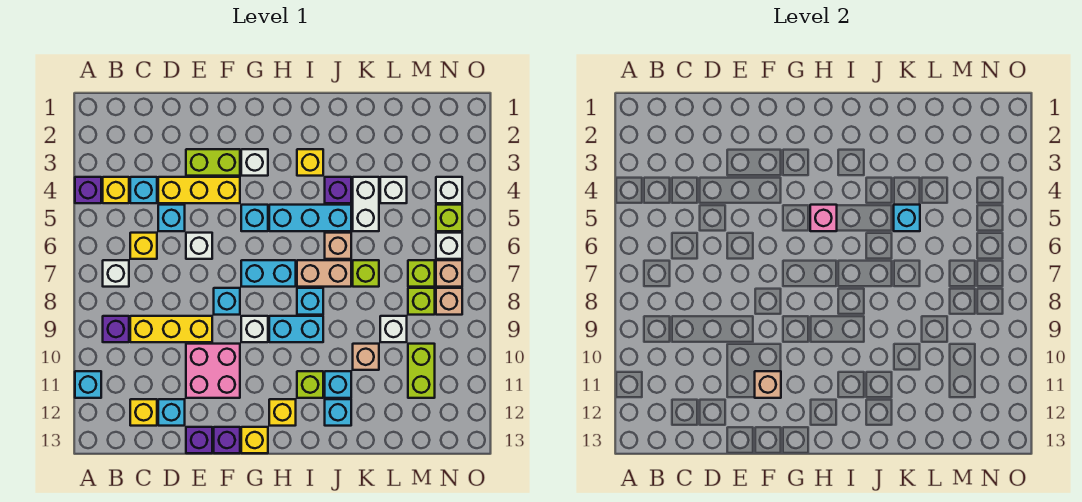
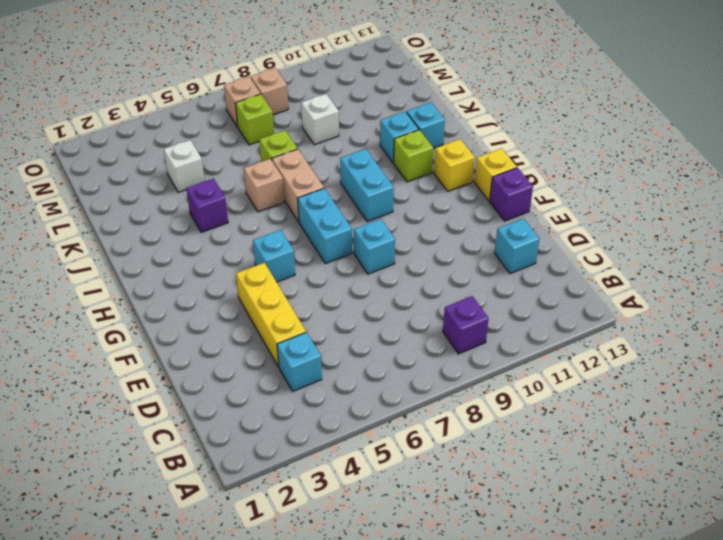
none -> purple 1x1 brick [75,177,101,203]
none -> cyan 1x1 brick [75,371,101,398]
none -> yellow 1x1 brick [103,177,129,203]
none -> white 1x1 brick [103,260,129,287]

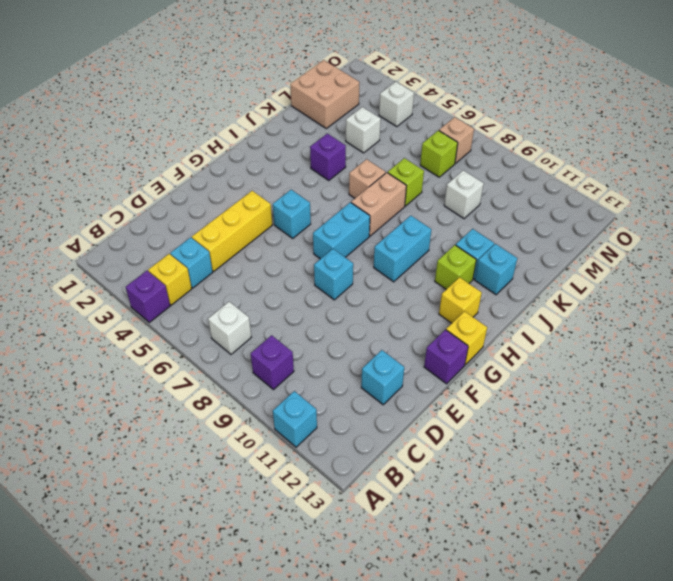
tan 2x2 brick [290,60,359,128] -> none
none -> yellow 1x1 brick [130,233,157,259]
none -> yellow 1x3 brick [130,316,212,342]
none -> yellow 1x1 brick [130,399,157,426]
none -> cyan 1x1 brick [158,205,185,231]

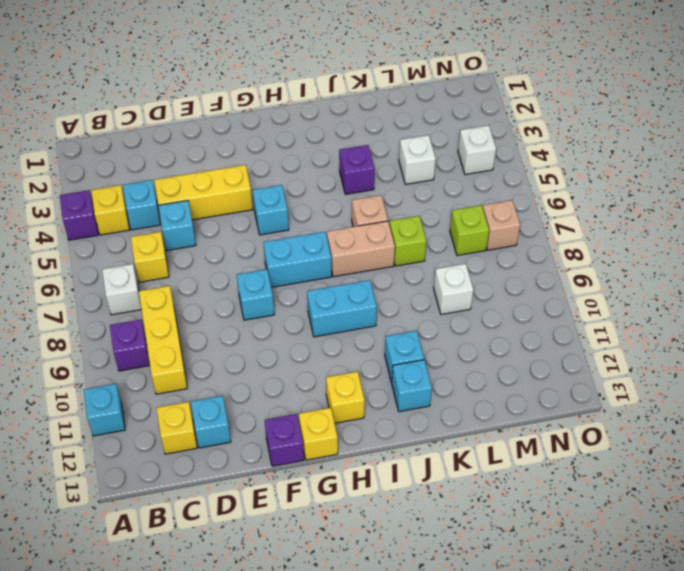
yellow 1x3 brick [139,286,187,394] -> yellow 1x3 brick turned to [130,316,212,342]
none -> lime 1x2 brick [186,149,240,176]
none -> white 1x1 brick [186,233,212,259]
none -> pink 2x2 brick [186,344,240,398]
none -> purple 1x1 brick [186,427,212,453]

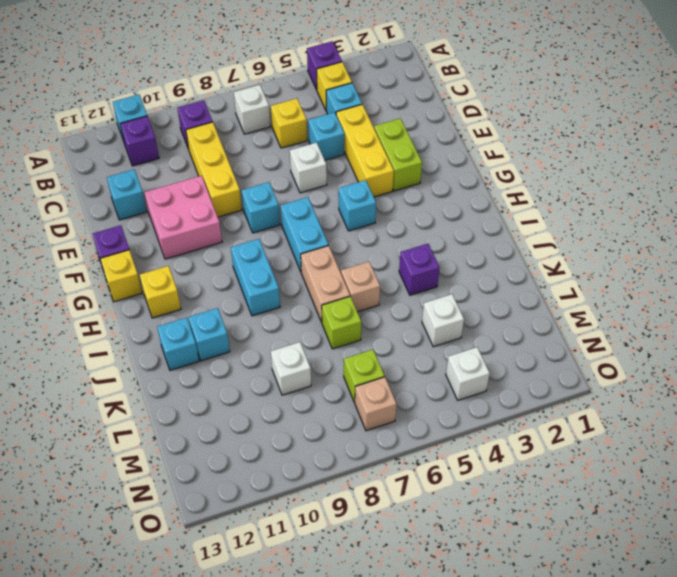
purple 1x1 brick [120,116,159,166] -> purple 1x1 brick moved to [186,427,212,453]
none -> yellow 1x1 brick [130,399,157,426]
none -> white 1x1 brick [241,149,268,176]
none -> white 1x1 brick [241,316,268,342]
none -> cyan 1x3 brick [269,205,351,231]

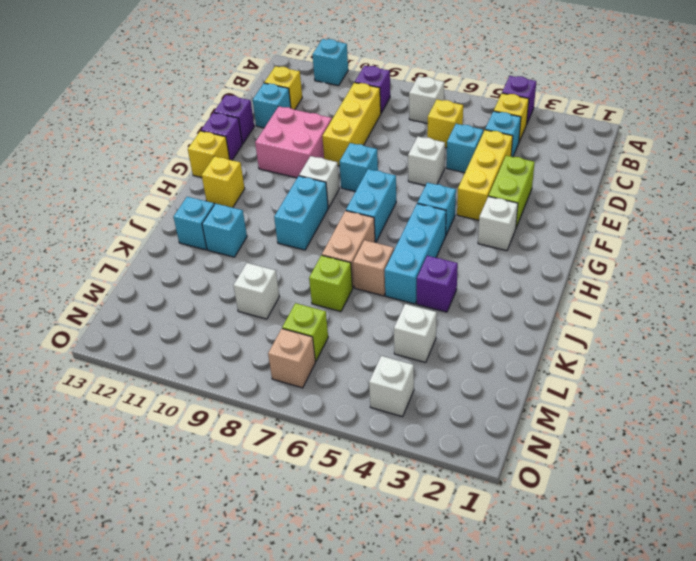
none -> yellow 1x1 brick [297,149,323,176]
none -> cyan 1x1 brick [297,288,323,315]
none -> lime 1x1 brick [297,371,323,398]
none -> white 1x2 brick [353,177,379,231]

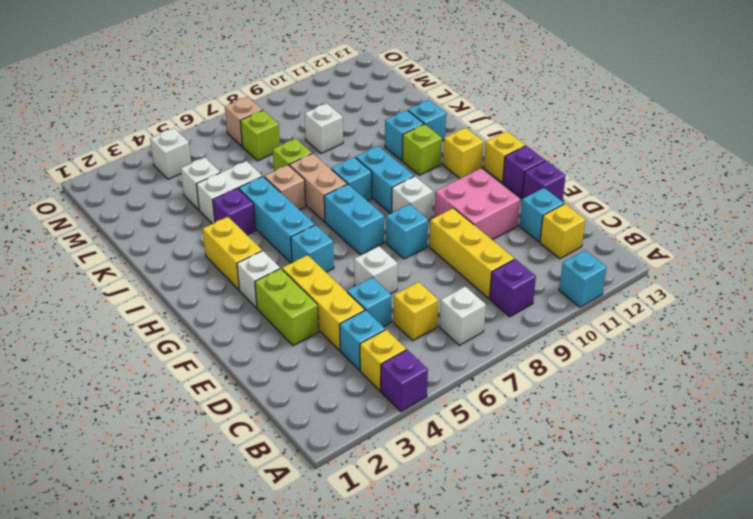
yellow 1x2 brick [203,217,262,290] -> yellow 1x1 brick [297,149,323,176]
none -> tan 1x1 brick [353,344,379,370]
none -> lime 1x1 brick [408,288,435,315]
none -> lime 1x2 brick [408,344,435,398]
none -> lime 1x1 brick [436,205,462,231]

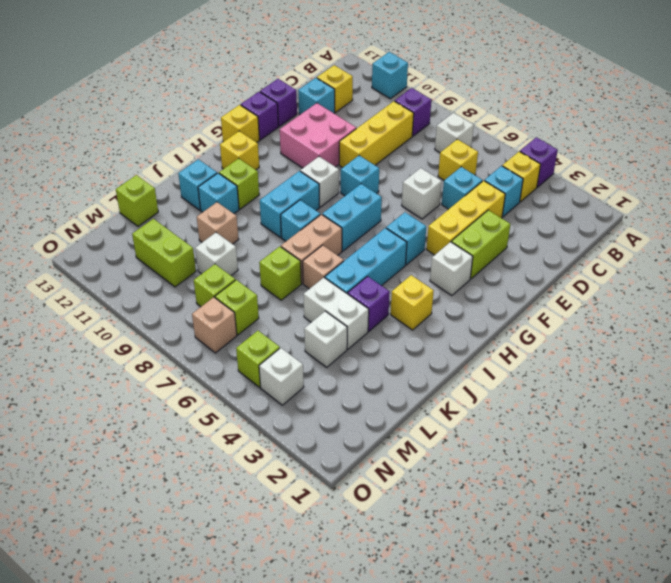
lime 1x1 brick [116,175,158,226] -> none
none -> white 1x1 brick [436,233,462,259]
none -> tan 1x1 brick [436,288,462,315]
none -> tan 1x1 brick [755,371,781,398]
none -> pink 1x1 brick [810,205,837,231]

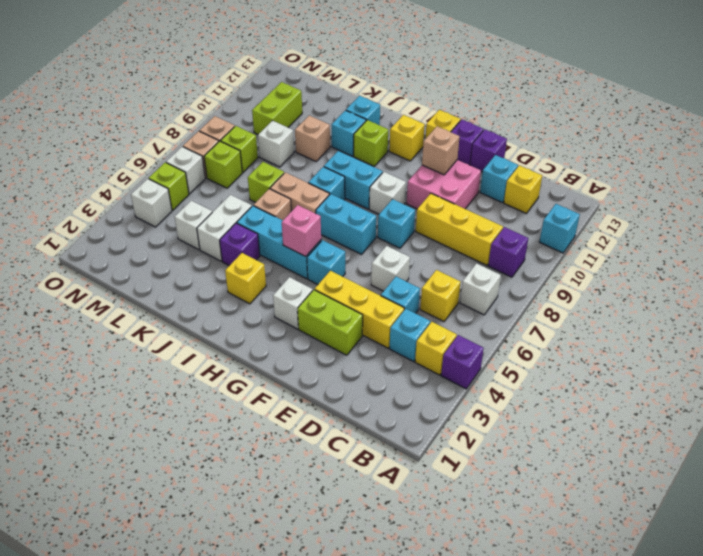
none -> cyan 1x1 brick [894,205,920,231]

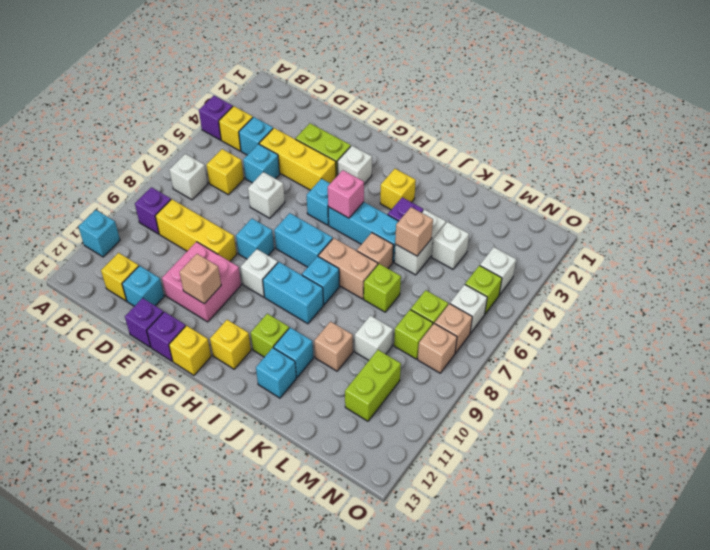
tan 1x1 brick [395,207,433,256] -> cyan 1x1 brick [894,205,920,231]

